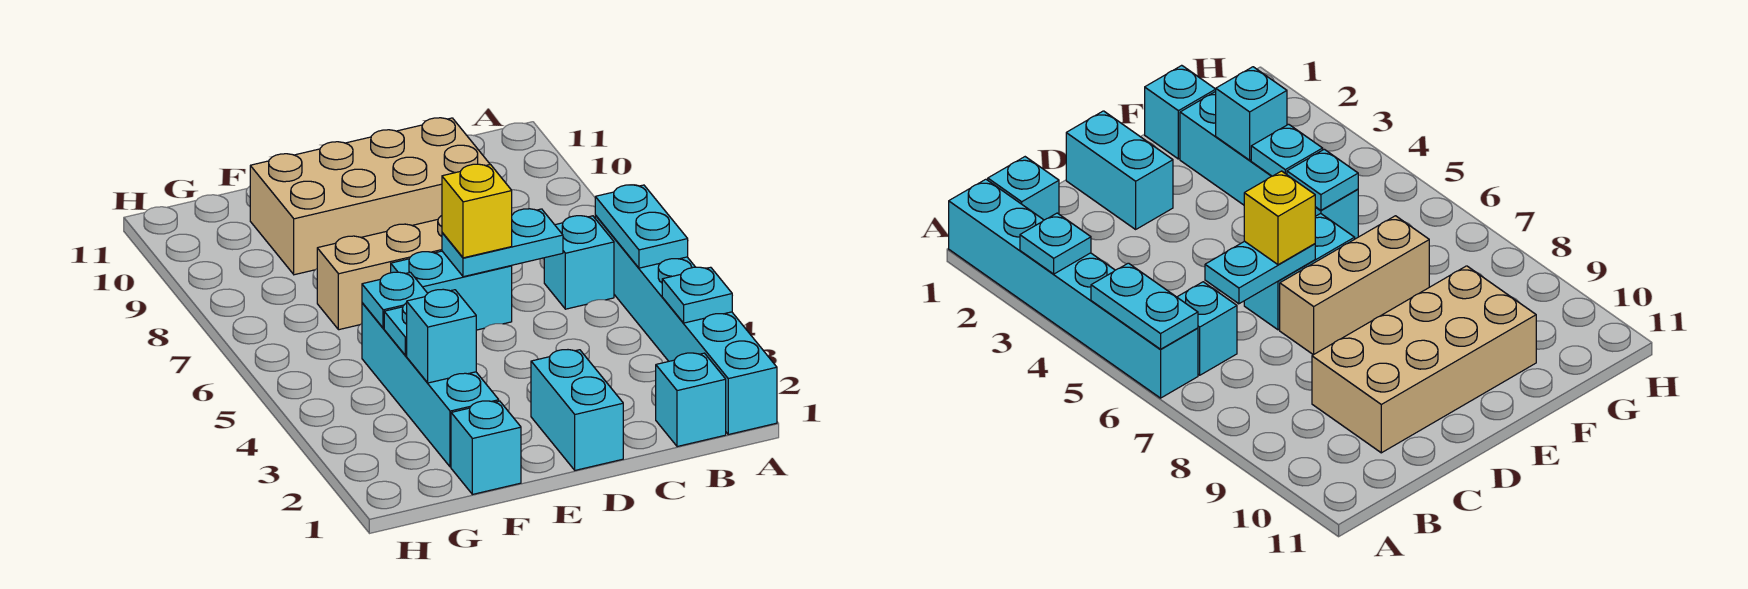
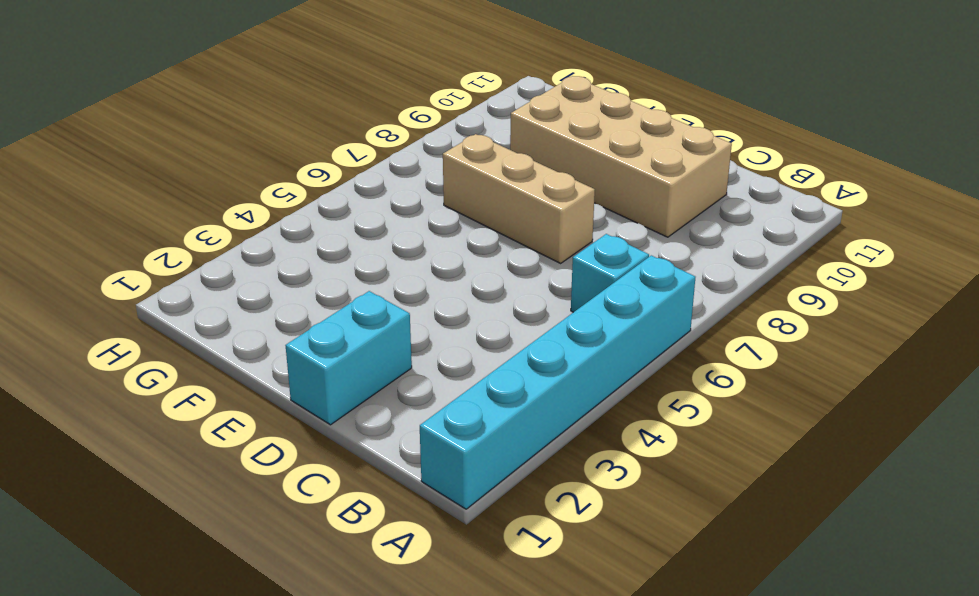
none -> cyan 1x1 brick [656,353,726,447]
none -> cyan 1x2 brick [391,251,512,330]
none -> cyan 1x1 brick [451,401,521,494]

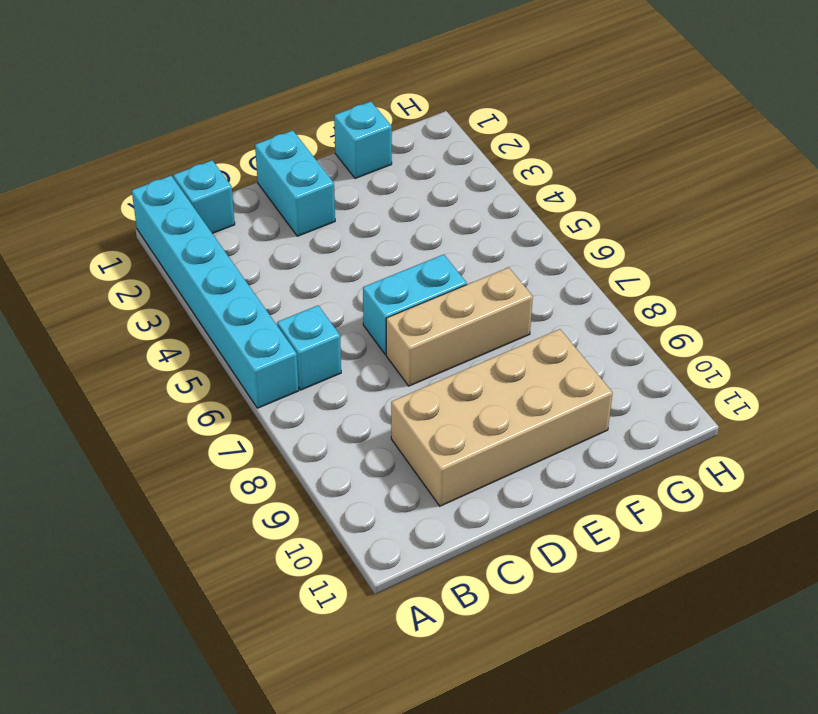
none -> cyan 1x4 brick [362,303,499,467]
none -> cyan 1x1 plate [662,267,732,323]
none -> cyan 1x2 plate [595,185,688,268]

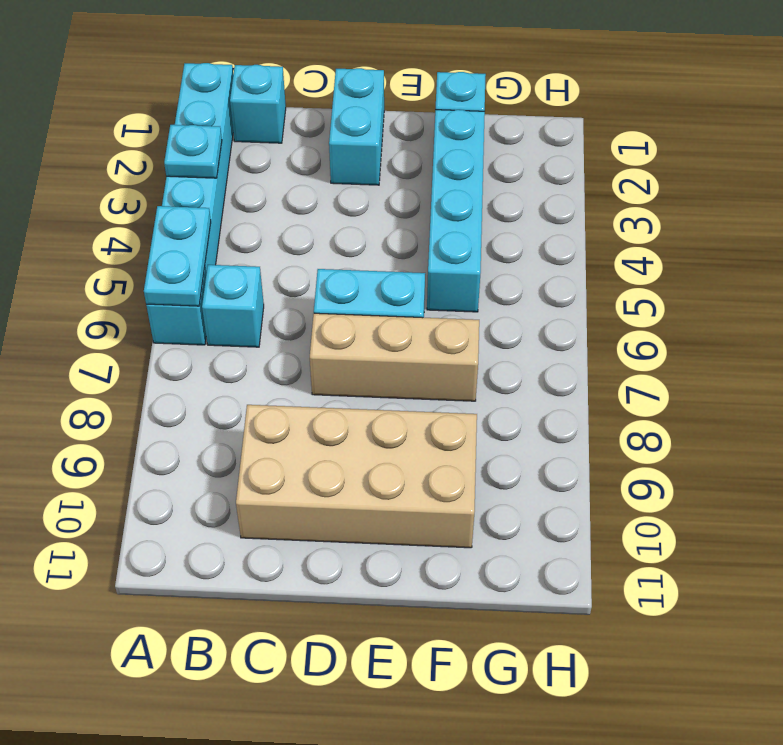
none -> cyan 1x2 plate [442,209,563,277]
none -> cyan 1x1 brick [407,289,476,383]
none -> cyan 1x1 plate [384,303,407,356]

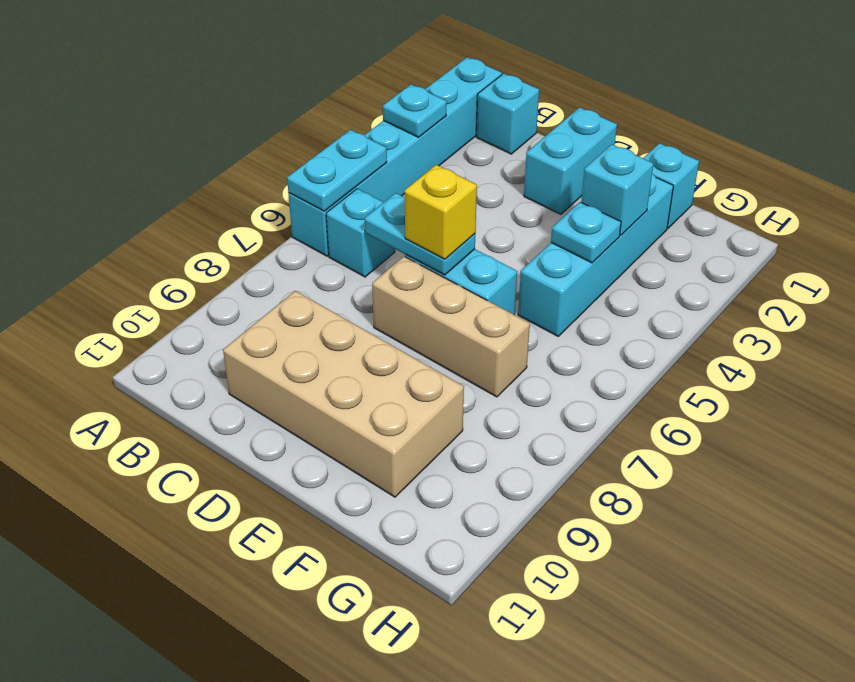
none -> cyan 1x1 plate [362,272,428,328]

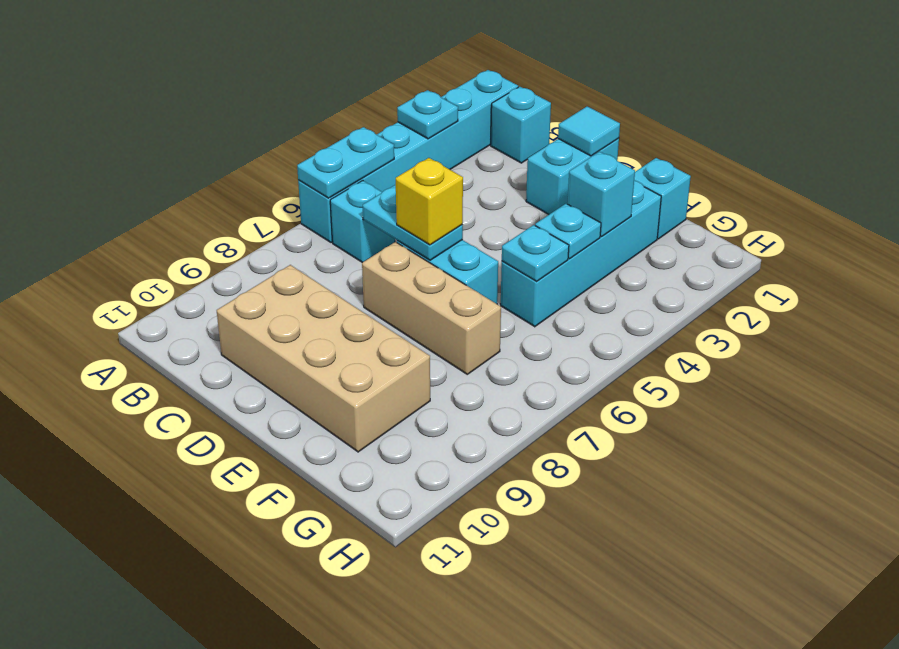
cyan 1x1 tile [558,106,620,156] -> none

